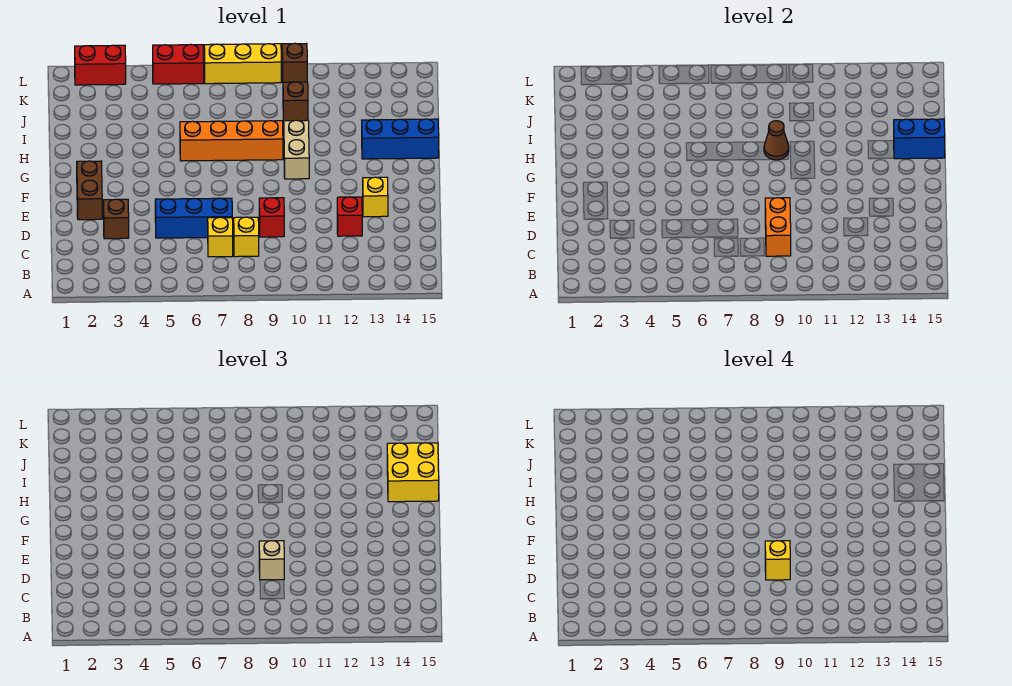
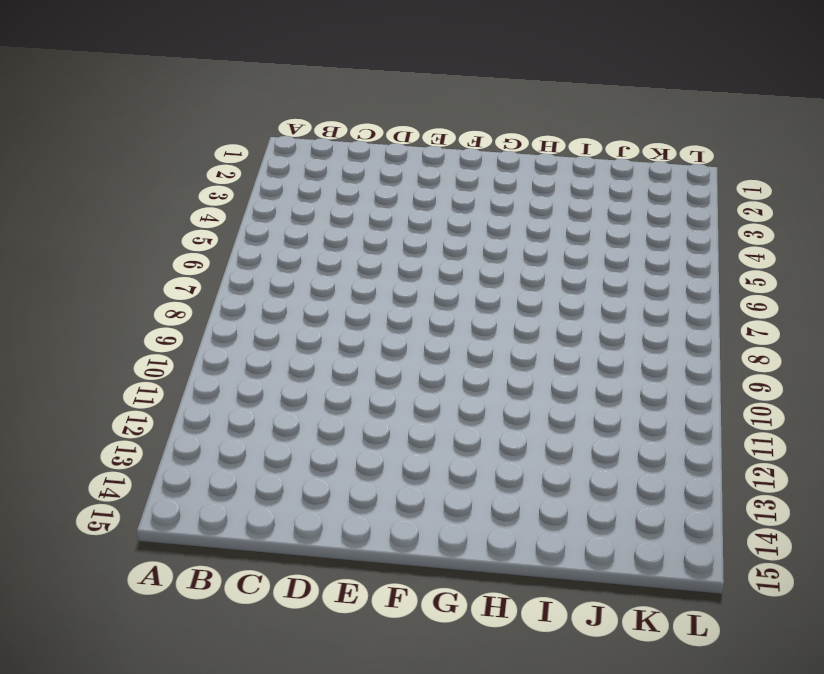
none -> yellow 1x1 brick [208,217,233,257]
none -> yellow 1x1 brick [234,217,259,257]
none -> brown 1x1 brick [104,199,129,239]

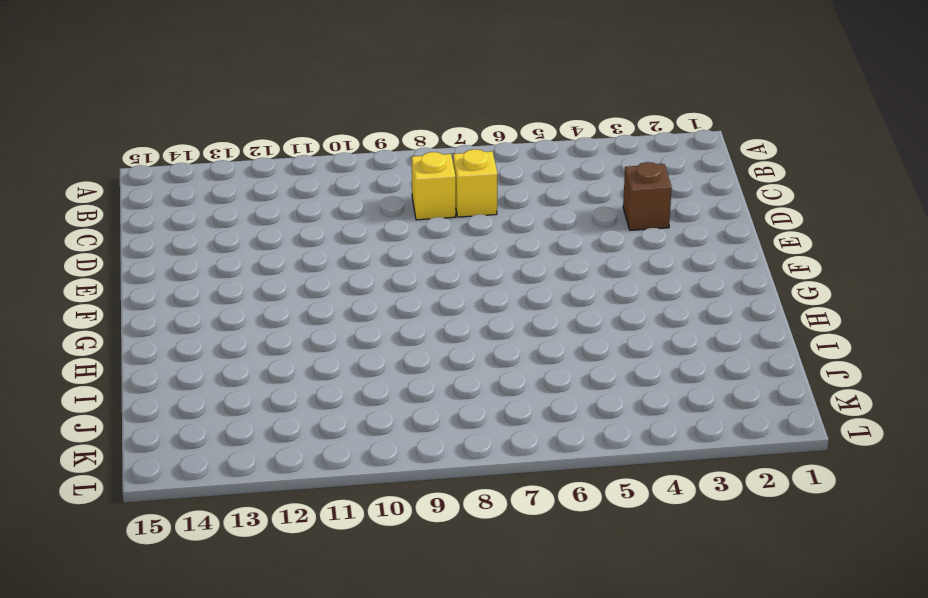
none -> blue 1x3 brick [155,198,232,238]
none -> red 1x1 brick [259,198,284,237]
none -> red 1x1 brick [337,197,362,236]

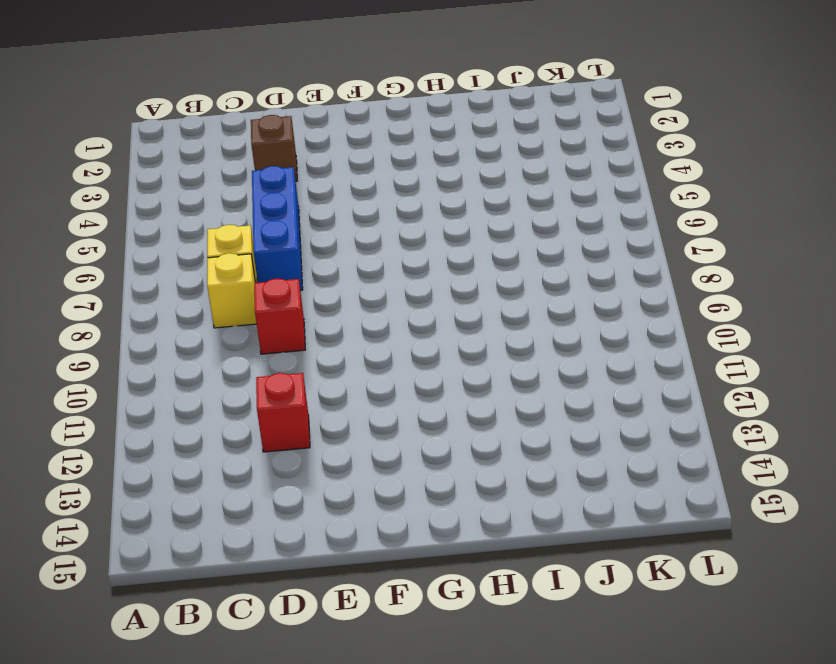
none -> brown 1x2 brick [77,161,102,220]
none -> yellow 1x1 brick [363,177,388,217]
none -> tan 1x2 brick [284,120,309,179]

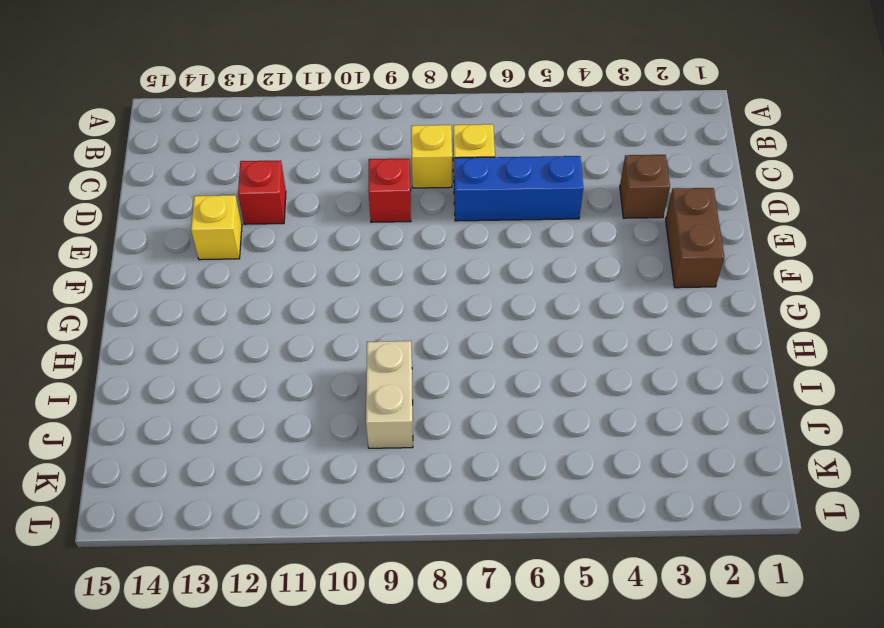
tan 1x2 brick [366,341,413,448] -> tan 1x2 brick moved to [284,120,309,179]
none -> orange 1x4 brick [180,121,283,161]
none -> blue 1x3 brick [362,119,439,159]
none -> brown 1x1 brick [283,82,308,121]

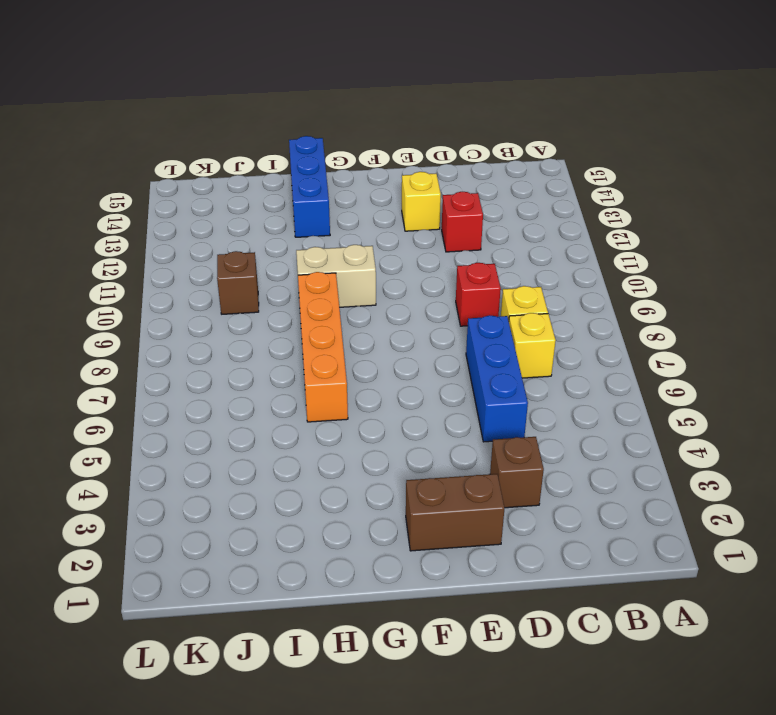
none -> red 1x2 brick [75,45,126,85]
none -> red 1x2 brick [153,44,204,84]
none -> yellow 1x3 brick [204,44,281,84]

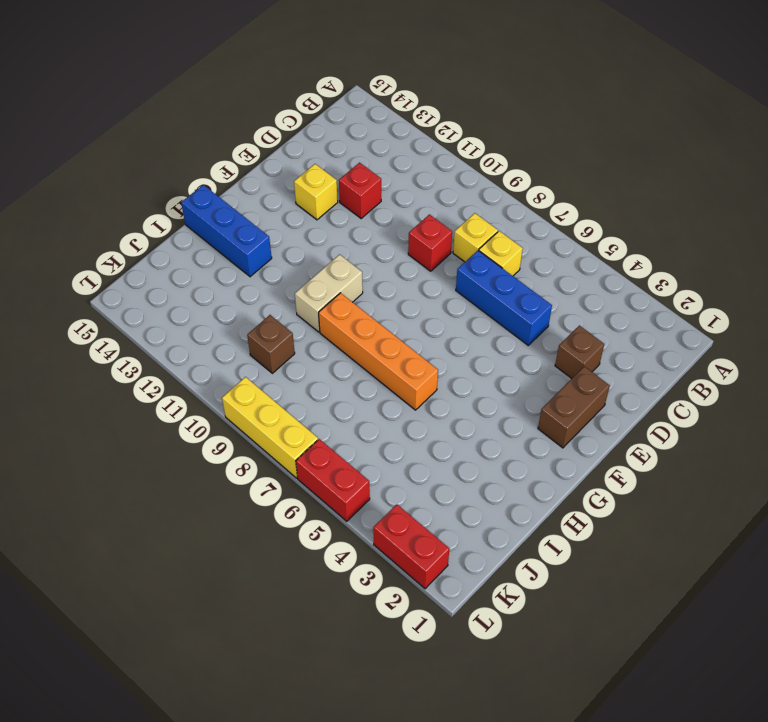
none -> brown 1x1 brick [282,43,307,82]
none -> orange 1x2 brick [765,198,791,256]
none -> brown 1x1 cone [764,121,789,160]

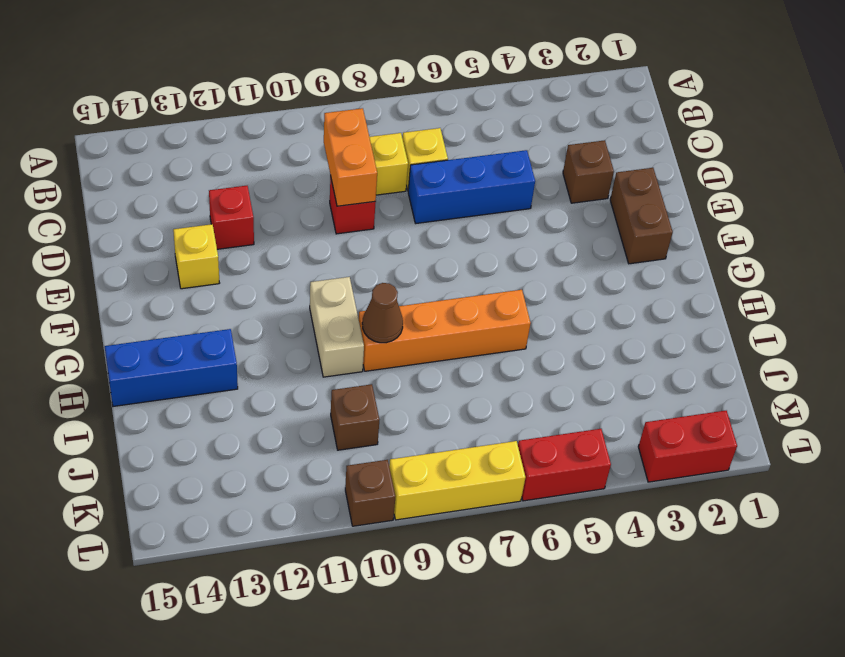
none -> blue 1x2 brick [894,119,945,159]
none -> tan 1x1 brick [259,541,284,580]
none -> yellow 2x2 brick [387,443,439,502]

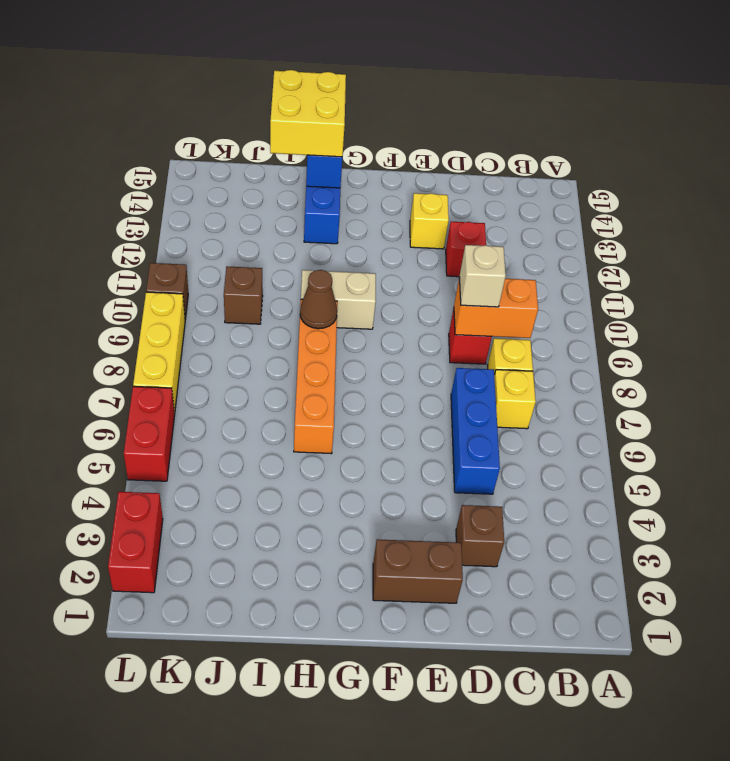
none -> yellow 1x1 brick [765,541,790,580]

